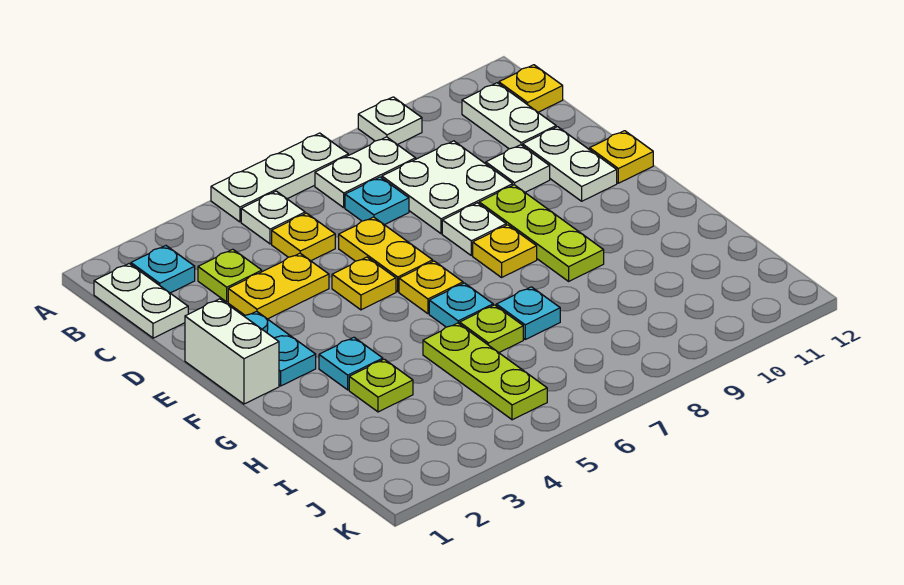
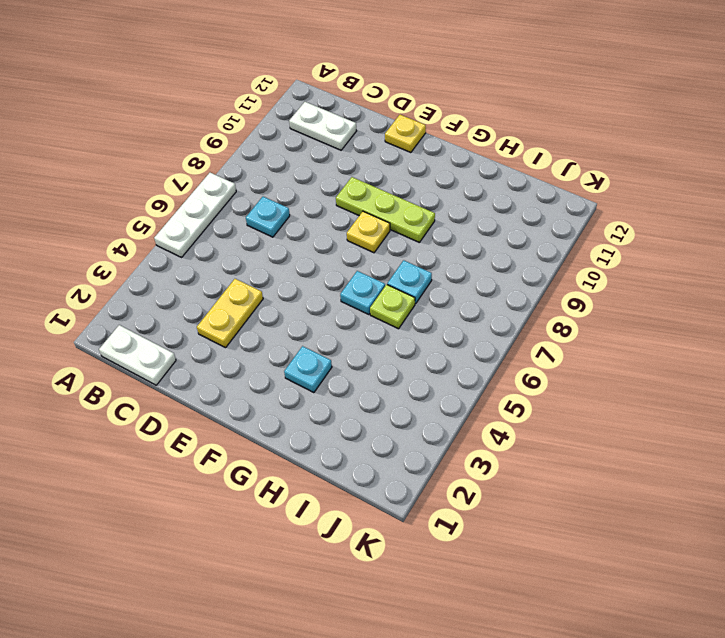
none -> white 1x1 plate [358,97,422,145]
none -> cyan 1x1 plate [131,246,195,293]
none -> white 1x1 plate [241,191,305,244]
none -> white 1x2 plate [315,137,416,208]

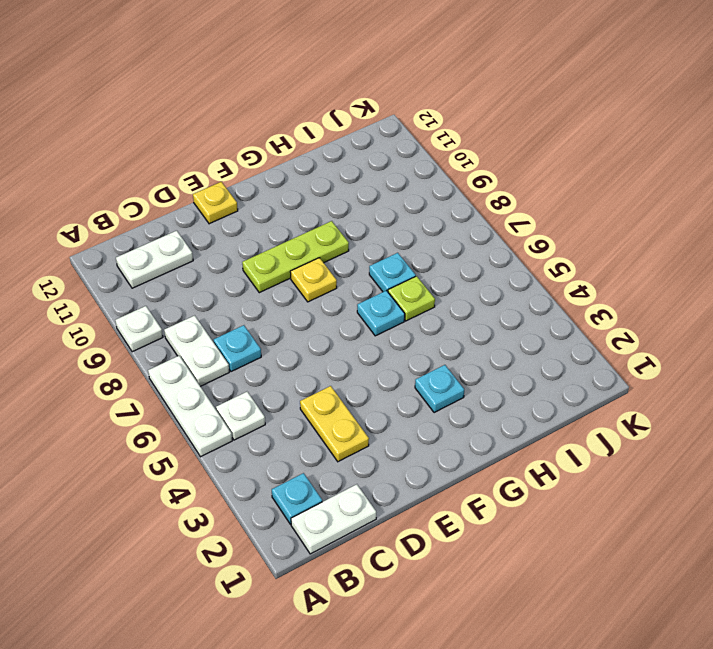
none -> yellow 1x1 plate [499,65,563,112]
none -> lime 1x1 plate [198,249,262,302]
none -> yellow 1x1 plate [272,213,335,261]
none -> white 2x2 plate [382,141,513,234]

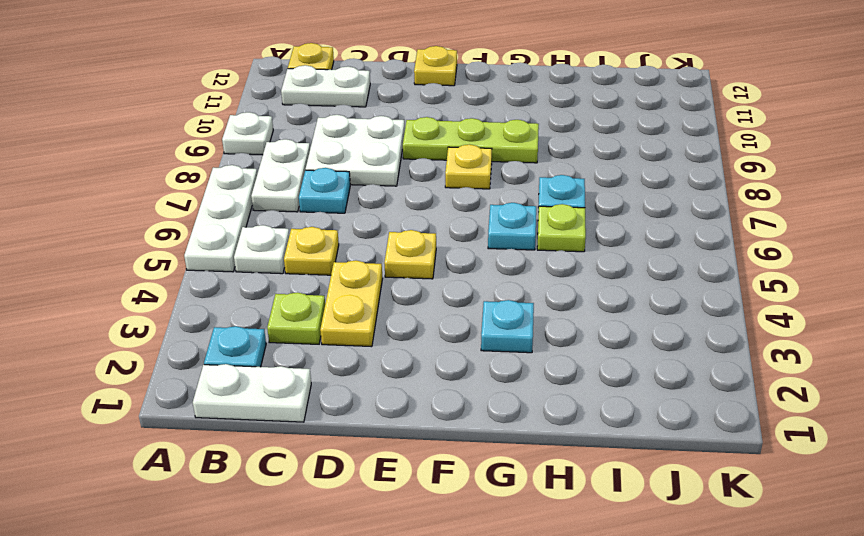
none -> yellow 1x2 plate [339,217,433,292]
none -> white 1x1 plate [486,145,550,192]
none -> white 1x2 plate [523,127,617,201]
none -> white 1x2 brick [185,299,279,404]

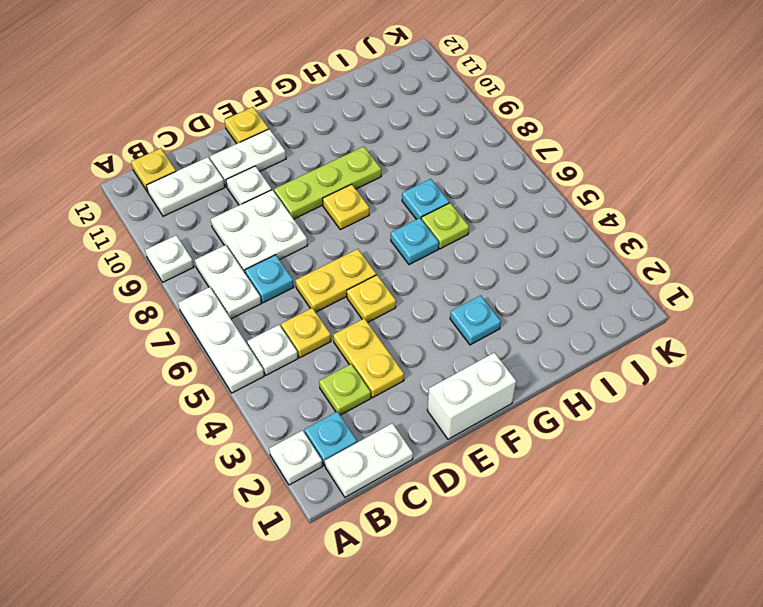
white 1x1 plate [269,430,323,485] -> white 1x1 plate moved to [442,203,506,255]
none -> cyan 1x2 plate [244,311,316,386]
none -> yellow 1x1 plate [399,261,463,314]
none -> lime 1x1 plate [349,359,413,412]
none -> lime 1x3 plate [423,323,547,420]

